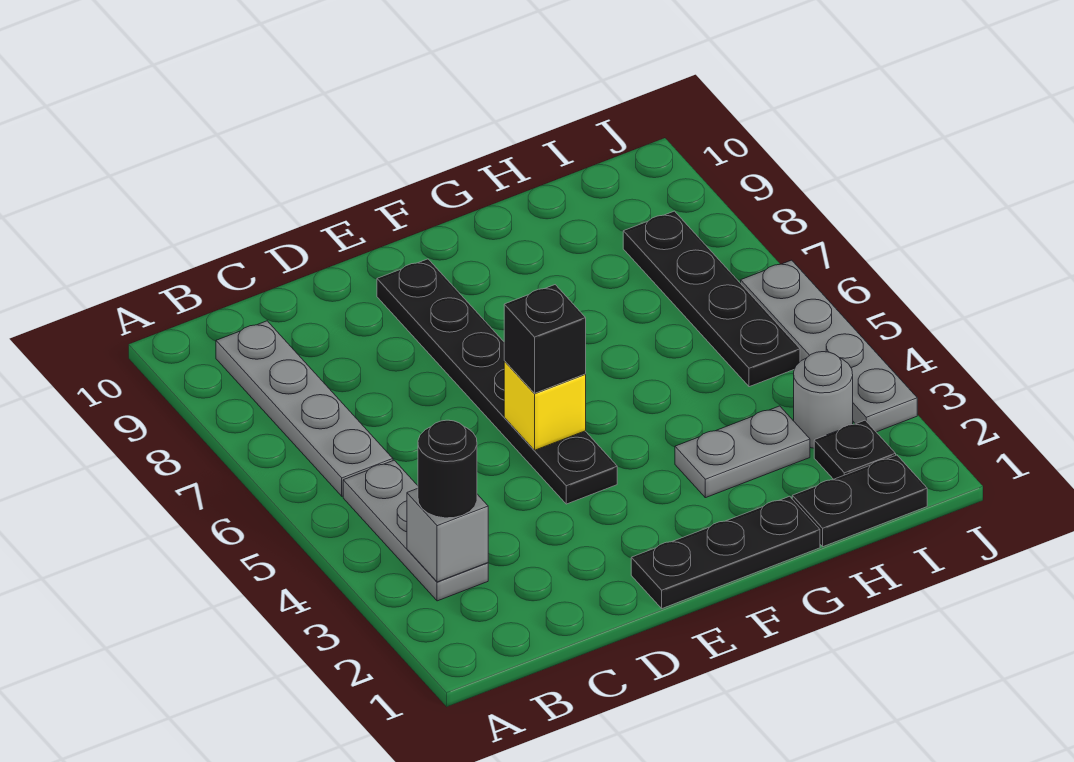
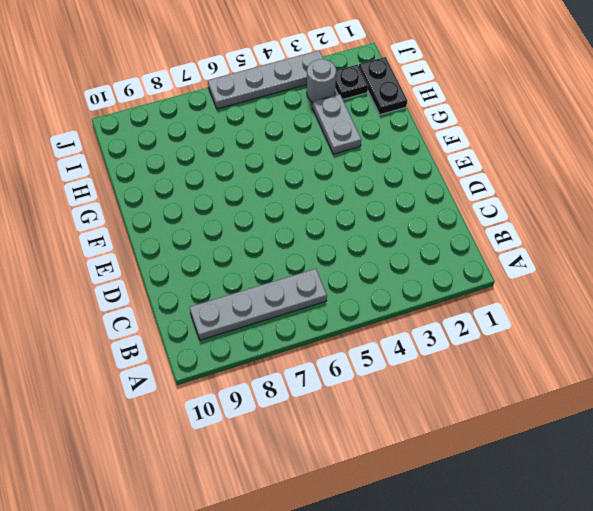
none -> grey 1x3 plate [343,460,488,601]
none -> black 1x3 plate [631,496,820,608]
none -> black 1x6 plate [377,259,617,504]

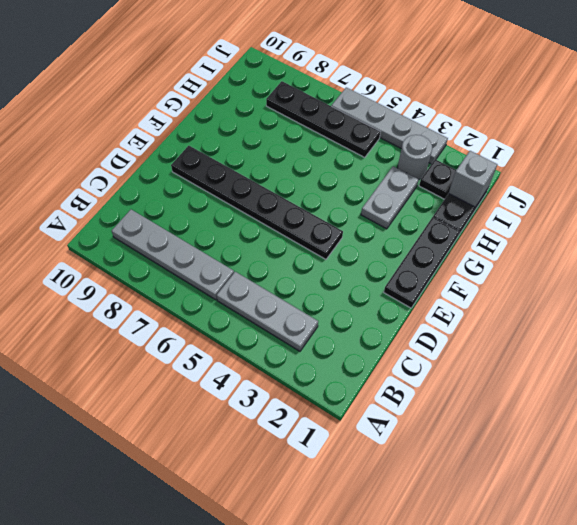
grey 1x1 brick [449,151,498,207] -> grey 1x1 brick moved to [407,489,488,582]
none -> yellow 1x1 brick [504,361,586,450]
none -> black 1x1 round brick [418,420,477,518]
none -> black 1x1 brick [504,285,586,393]

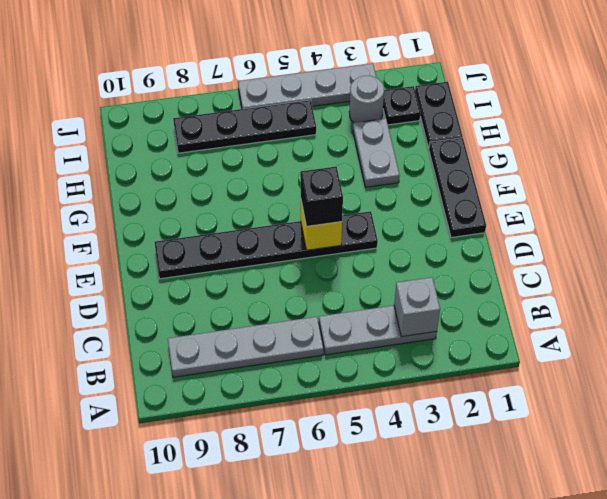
none -> black 1x1 round brick [418,420,477,518]

